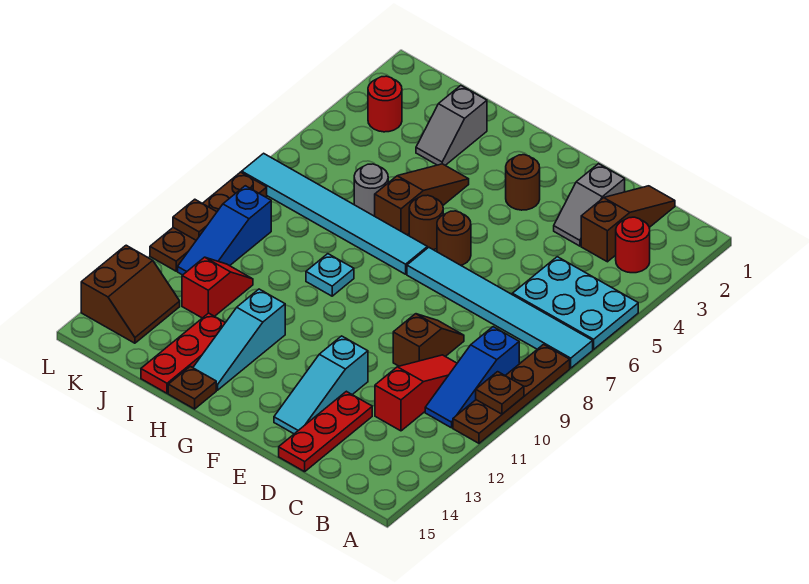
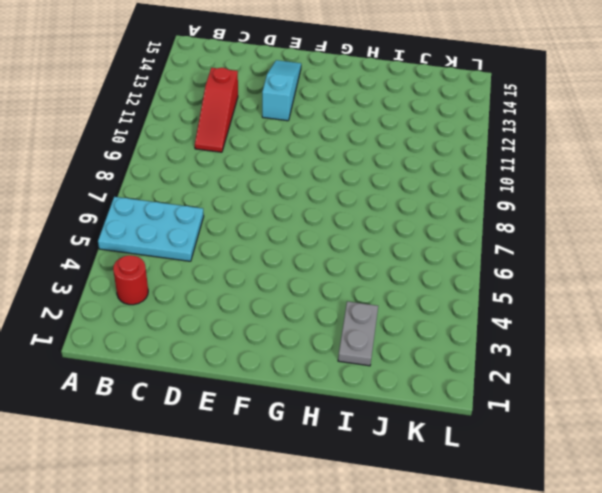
grey 1x2 plate [338,302,378,366] -> grey 1x2 slope [416,86,487,165]
none -> cyan 1x6 tile [407,247,593,368]
none -> brown 1x4 plate [453,344,570,443]
none -> blue 1x3 slope [425,327,519,428]

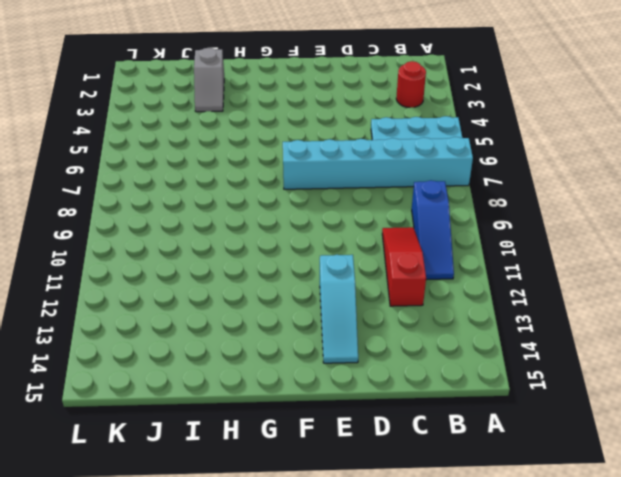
cyan 1x6 brick [283,137,473,189] -> cyan 1x6 tile [407,247,593,368]
none -> brown 1x4 plate [453,344,570,443]
none -> brown 1x3 slope [581,186,675,262]
none -> grey 1x2 slope [554,164,625,246]

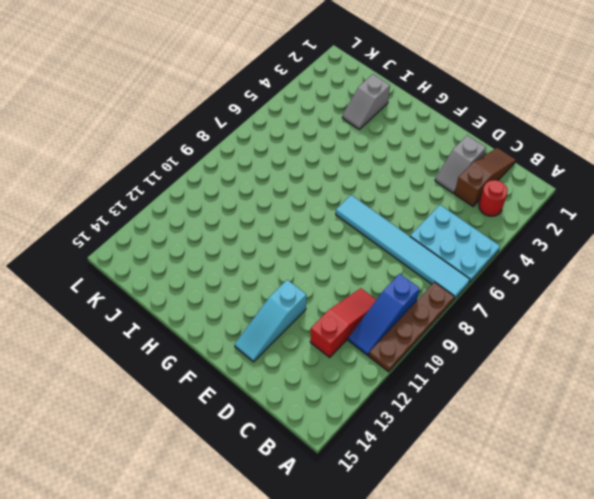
none -> brown 1x2 slope [393,314,464,366]
none -> red 1x3 plate [279,391,372,472]
none -> brown 1x1 round brick [506,155,540,210]

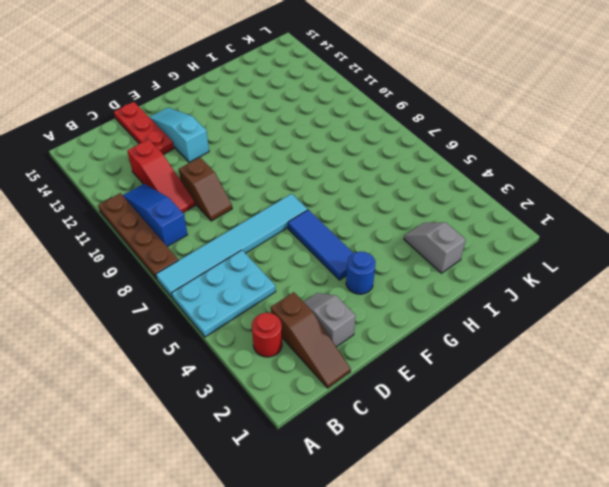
blue 1x1 round brick [346,252,376,294] -> brown 1x1 round brick [506,155,540,210]
blue 1x3 tile [288,210,353,280] -> brown 1x1 round brick [437,211,471,265]
none -> brown 1x1 round brick [409,195,443,250]
none -> cyan 1x6 tile [242,153,427,274]
none -> brown 1x3 slope [375,164,469,235]

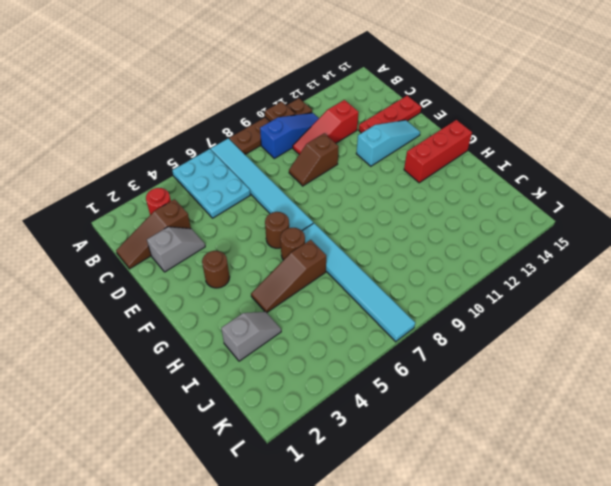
red 1x3 brick [404,120,472,183] -> none
none -> cyan 1x1 plate [306,254,354,296]
none -> cyan 1x3 slope [193,289,285,390]
none -> brown 1x1 plate [168,366,216,409]

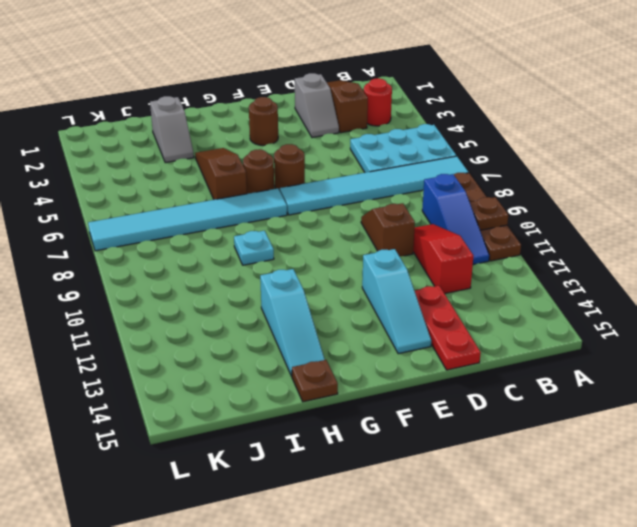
none -> grey 1x1 round brick [354,164,388,216]
none -> red 1x3 plate [141,313,225,393]
none -> red 1x2 slope [182,257,253,318]

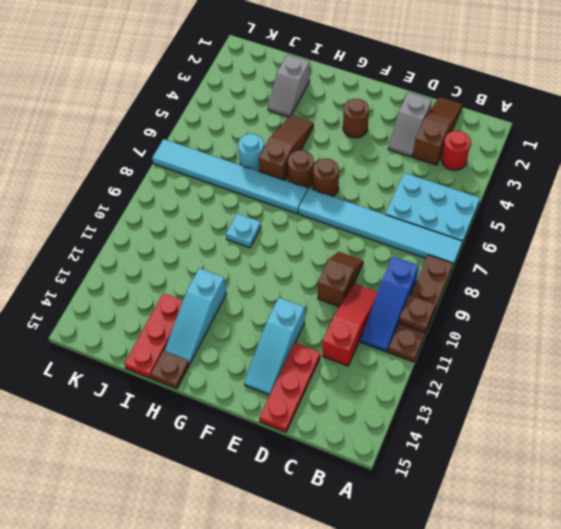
cyan 1x1 round brick [238,134,264,171] -> grey 1x1 round brick [354,164,388,216]
none -> red 1x2 slope [182,257,253,318]
none -> red 1x1 round brick [368,76,402,132]
none -> blue 1x3 slope [178,186,271,275]

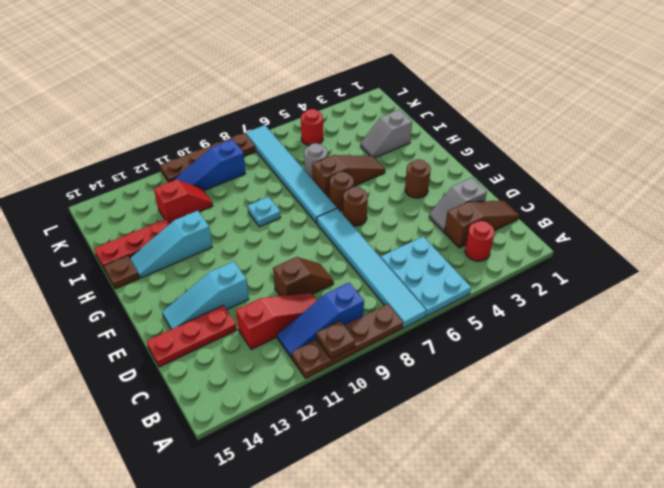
red 1x1 round brick [301,109,323,146] -> red 1x1 round brick moved to [368,76,402,132]
none -> brown 2x2 slope [81,245,180,343]
none -> brown 1x1 plate [173,199,217,240]

